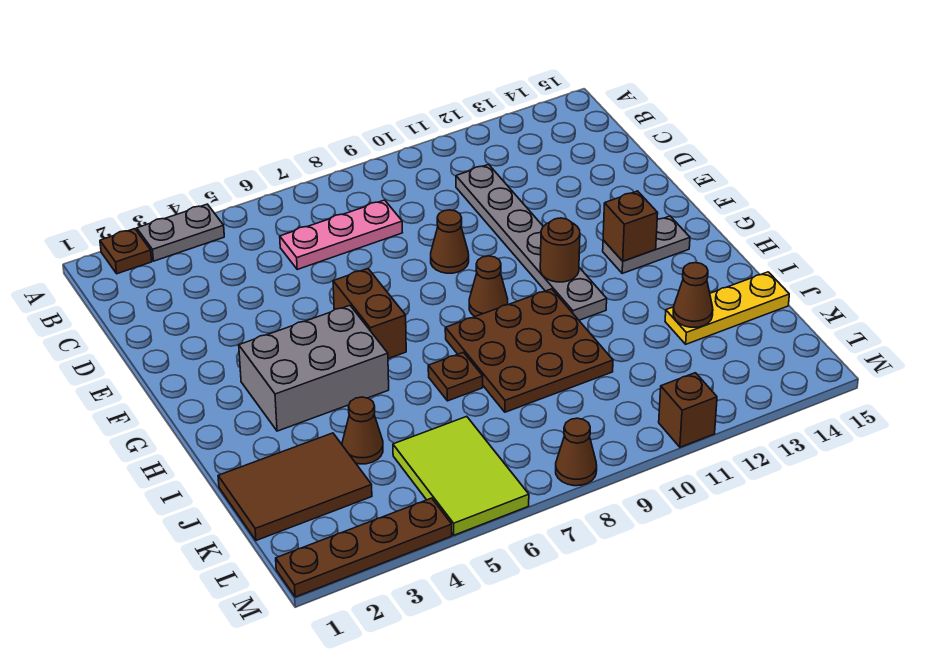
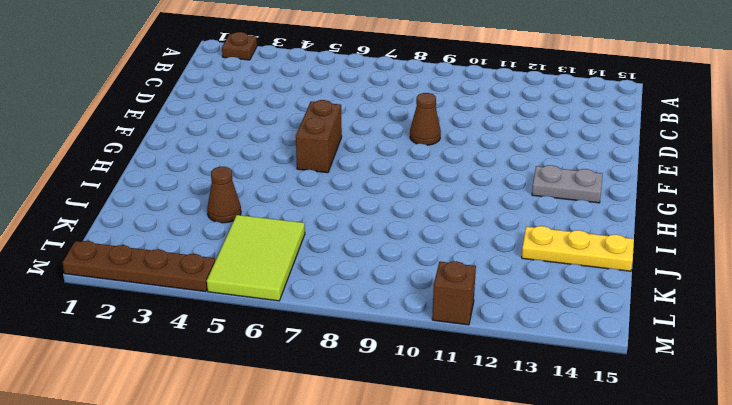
none -> grey 1x2 plate [137,204,224,261]
none -> pink 1x3 plate [280,200,402,269]
none -> grey 1x6 plate [456,165,607,320]

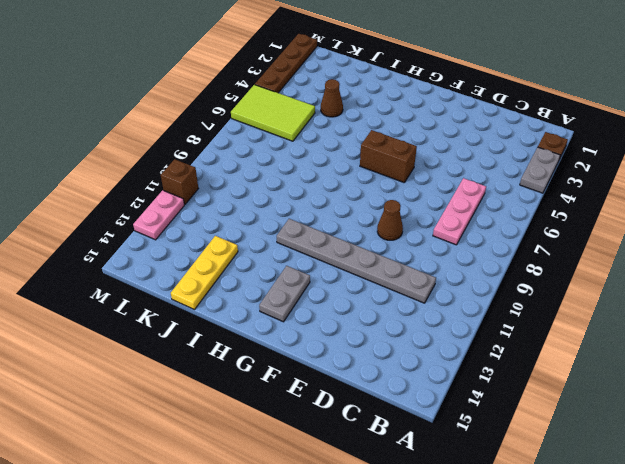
pink 1x2 plate [133,190,184,240] -> none
none -> grey 2x3 brick [239,306,389,431]
none -> brown 1x1 cone [469,256,508,316]
none -> brown 3x3 plate [445,289,613,412]

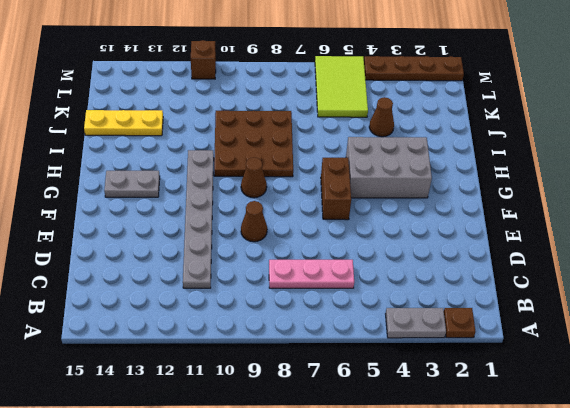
none -> brown 1x1 plate [428,352,483,401]
none -> brown 2x3 tile [218,433,372,540]
none -> brown 1x1 cone [556,418,597,486]

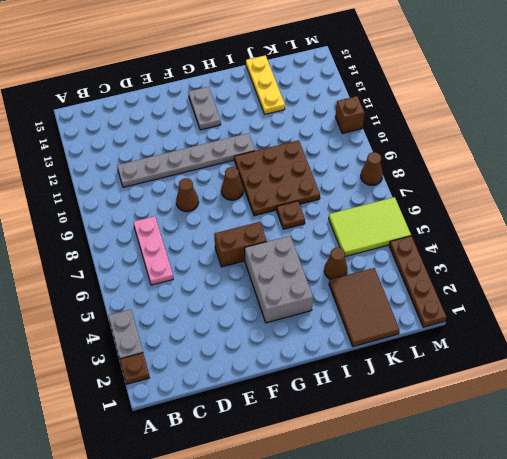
none -> brown 1x1 round brick [540,218,580,282]
none -> brown 1x1 brick [603,191,658,261]
none -> brown 1x1 cone [673,263,713,327]

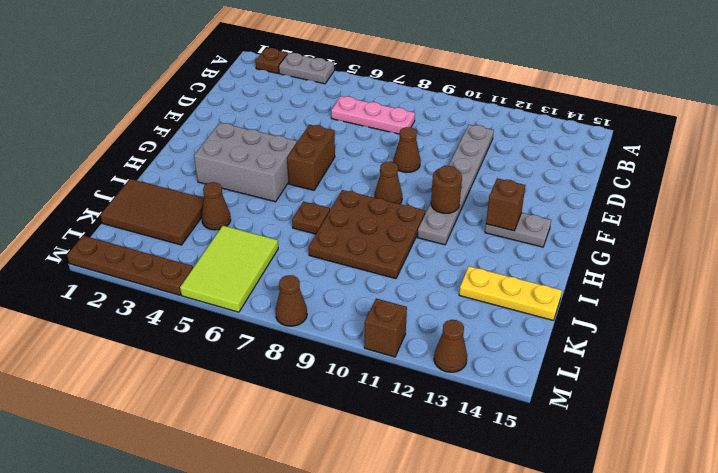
brown 1x1 cone [434,320,467,372] -> brown 1x1 cone moved to [673,263,713,327]

